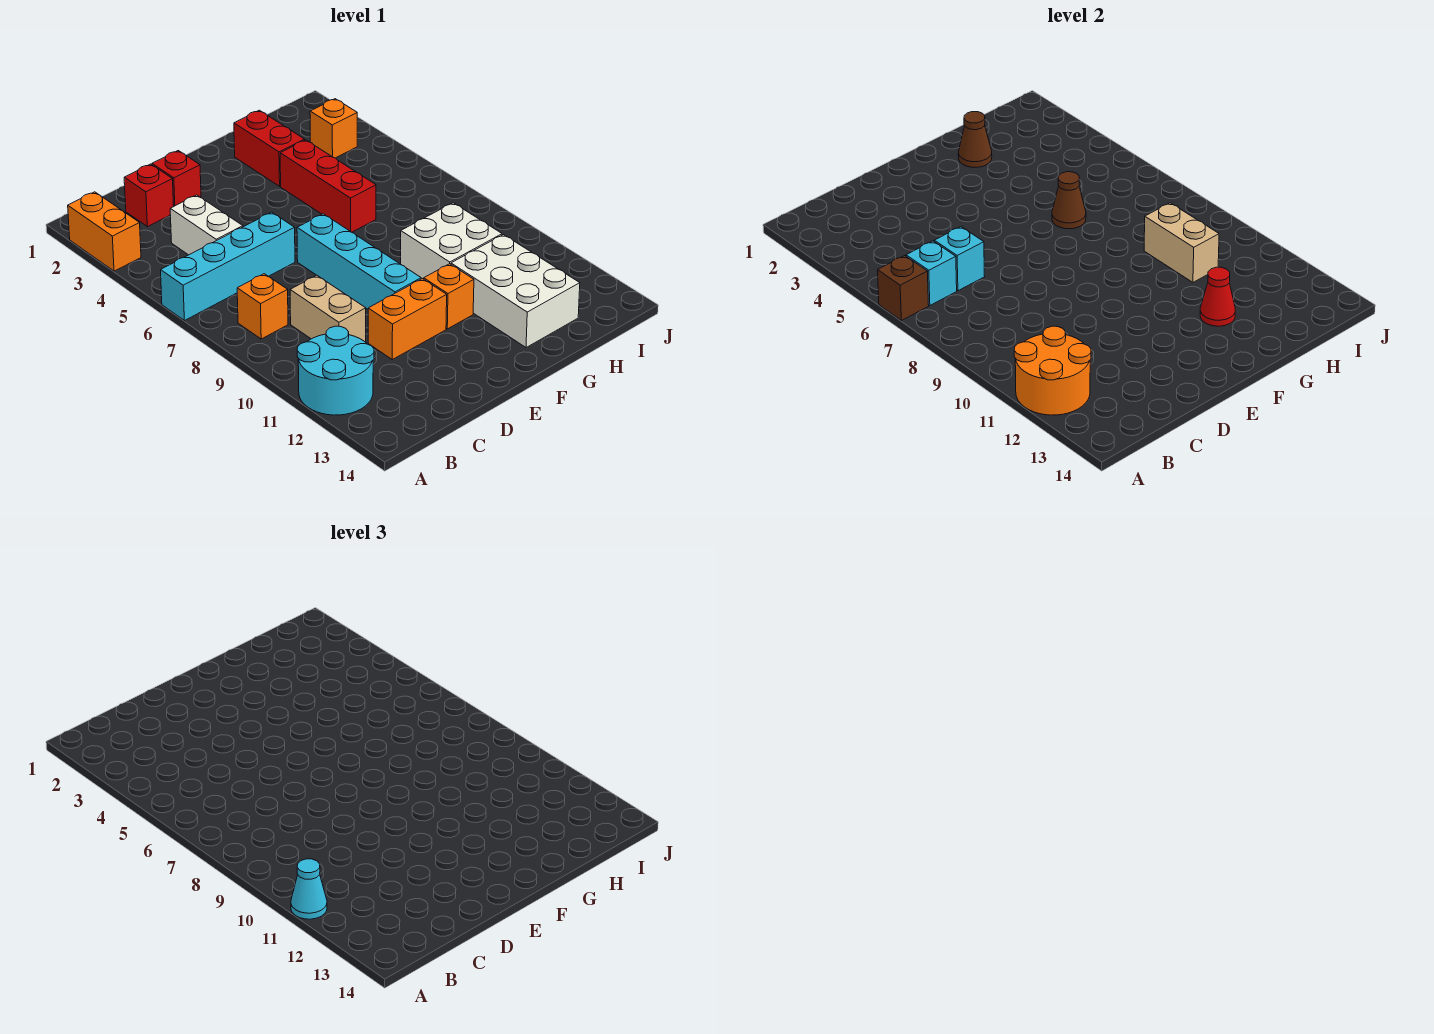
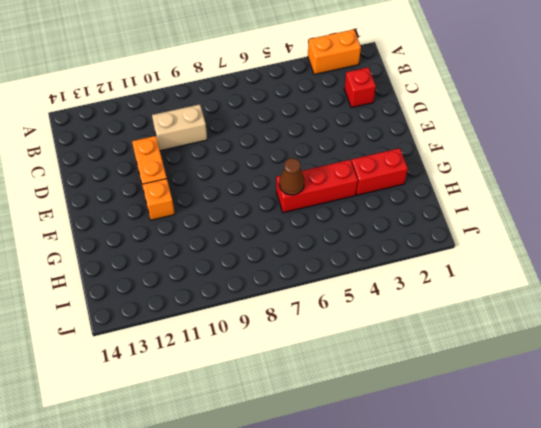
none -> cyan 1x4 brick [161,212,295,321]
none -> cyan 2x2 round brick [297,326,374,415]
none -> orange 1x1 brick [237,274,288,339]

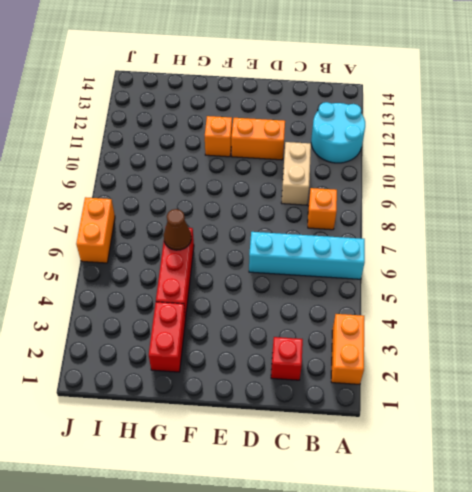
orange 1x2 brick [76,197,115,263] -> none
none -> white 1x2 brick [170,195,243,255]
none -> red 1x1 brick [152,151,201,206]
none -> cyan 1x4 brick [297,214,421,309]

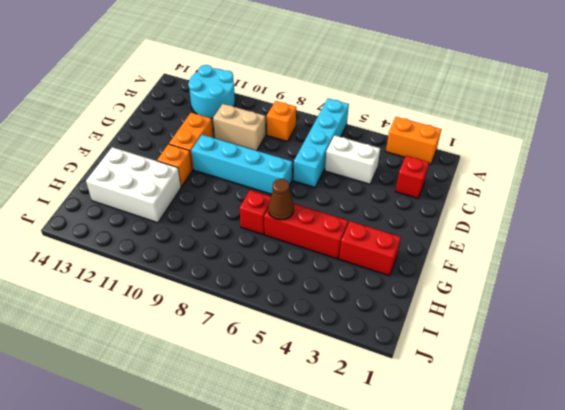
red 1x1 brick [239,190,271,235] -> red 1x1 brick moved to [152,151,201,206]
none -> white 2x2 brick [401,203,502,279]
none -> orange 1x1 brick [310,99,357,158]
none -> brown 1x1 brick [878,256,929,321]

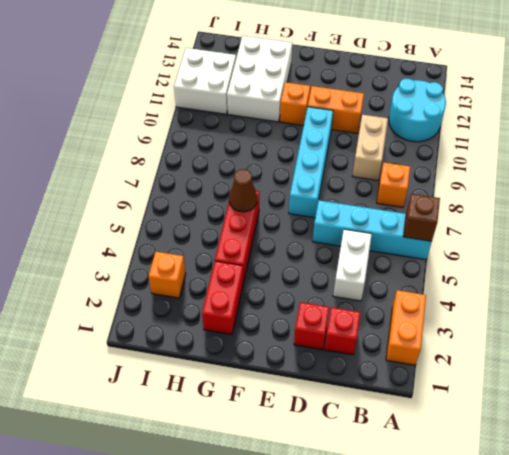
white 2x2 brick [174,48,236,114] -> white 2x2 brick moved to [401,203,502,279]
none -> orange 2x2 round brick [1014,326,1091,415]
none -> cyan 1x1 brick [906,241,957,305]
none -> cyan 1x1 brick [934,227,985,291]

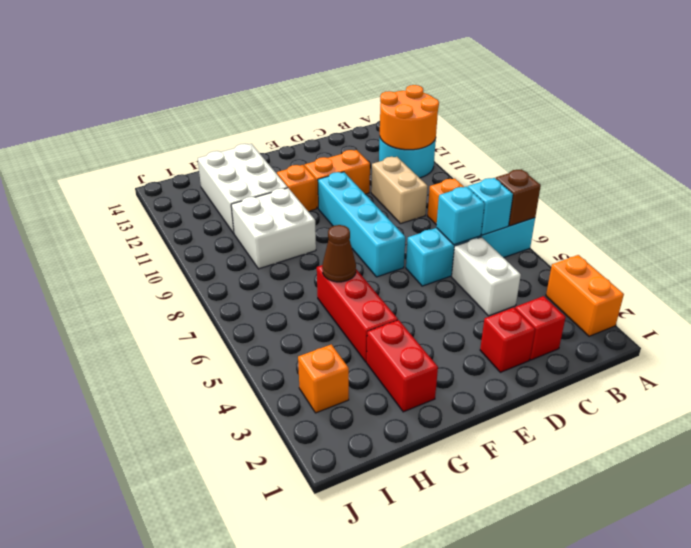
none -> brown 1x1 cone [958,112,992,167]
none -> red 1x1 cone [1200,267,1235,326]
none -> tan 1x2 brick [1144,203,1219,282]

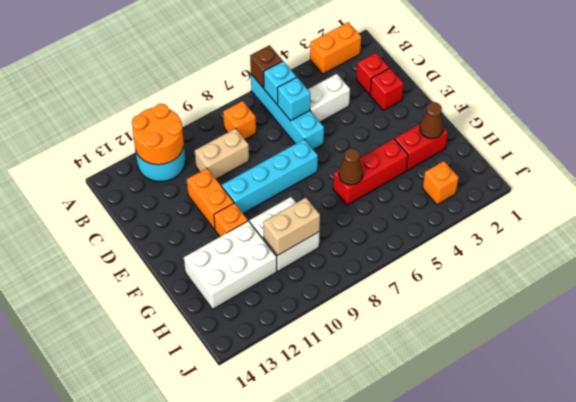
none -> red 1x1 cone [1200,267,1235,326]
none -> cyan 1x1 cone [291,859,327,919]

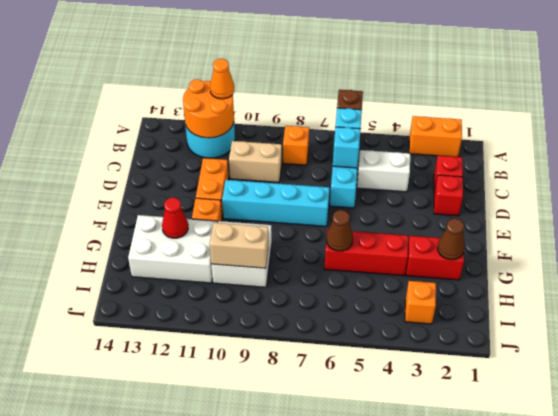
orange 1x1 cone [210,59,234,99] -> cyan 1x1 cone [291,859,327,919]

